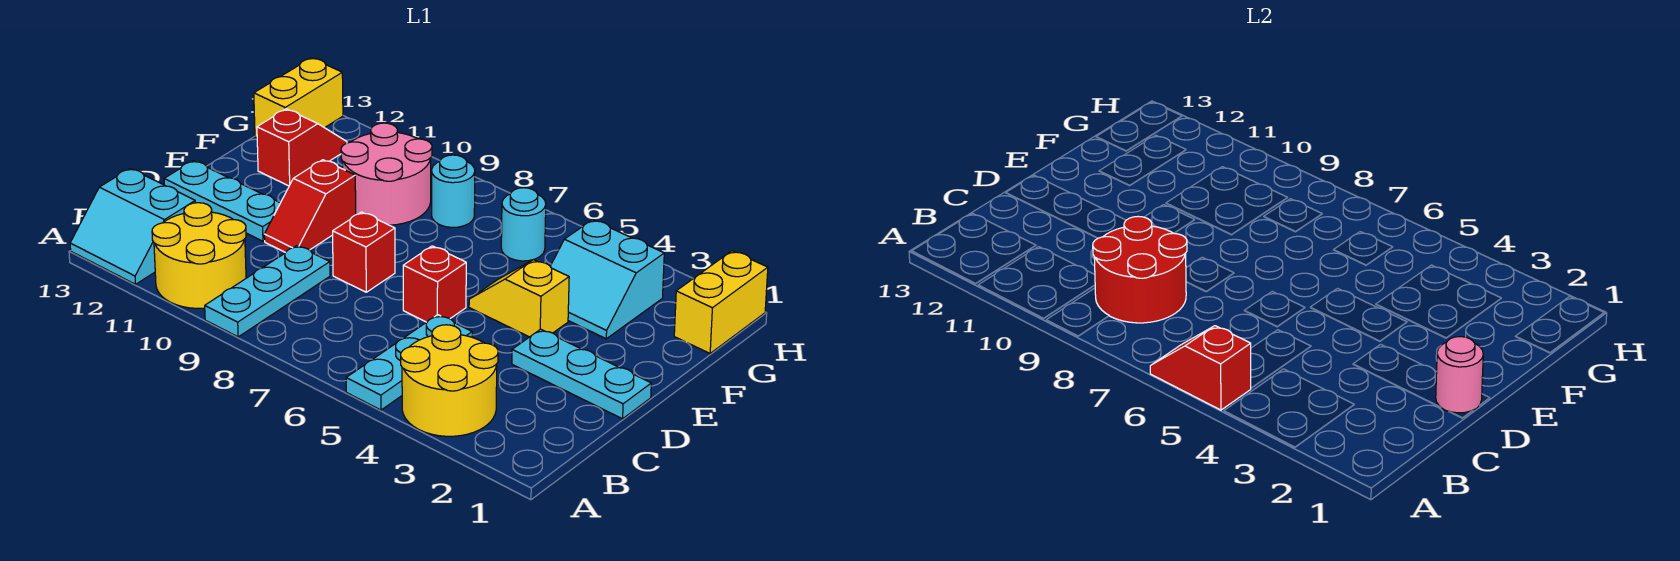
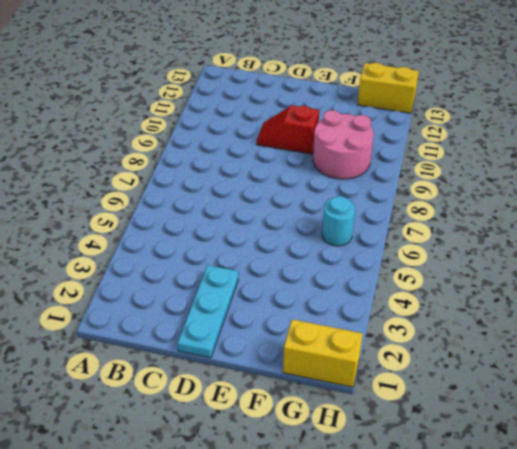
none -> yellow 2x2 round brick [401,325,498,436]
none -> cyan 1x3 plate [346,315,472,410]
none -> cyan 1x3 plate [205,246,330,337]

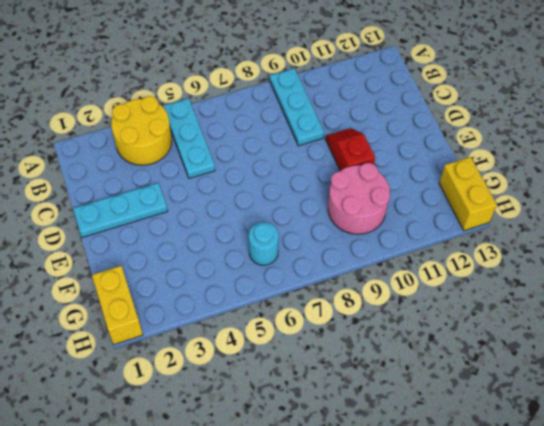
none -> yellow 2x2 round brick [152,203,246,308]
none -> cyan 2x2 slope [70,169,195,284]
none -> red 1x1 brick [403,246,466,322]

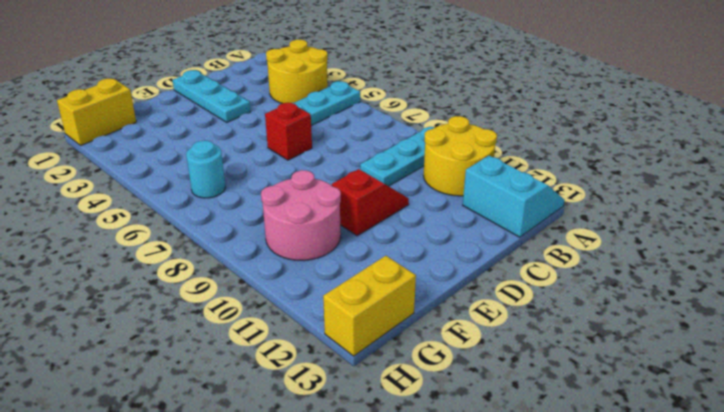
none -> red 1x1 brick [333,212,395,292]
none -> cyan 1x3 plate [164,161,280,241]
none -> yellow 1x2 slope [469,260,569,337]

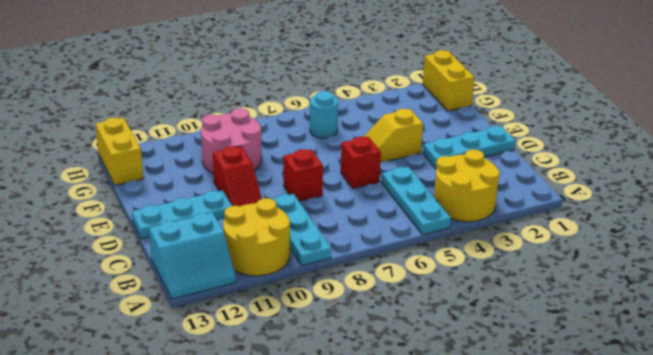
none -> cyan 2x2 slope [550,220,664,339]
none -> red 1x2 slope [257,109,347,186]
none -> cyan 1x1 round brick [432,155,475,227]

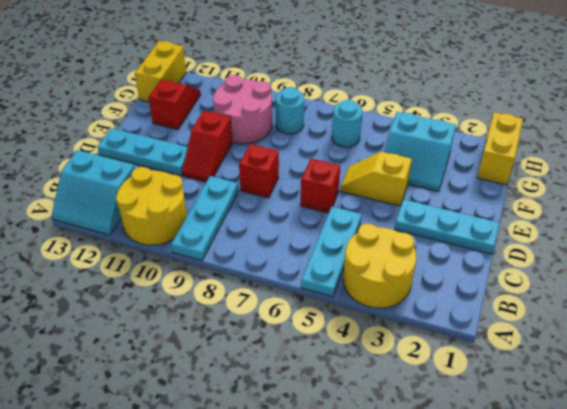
none -> red 1x2 slope [1150,326,1251,410]
none -> red 2x2 round brick [1093,216,1187,323]
none -> pink 1x1 round brick [1436,337,1483,413]

